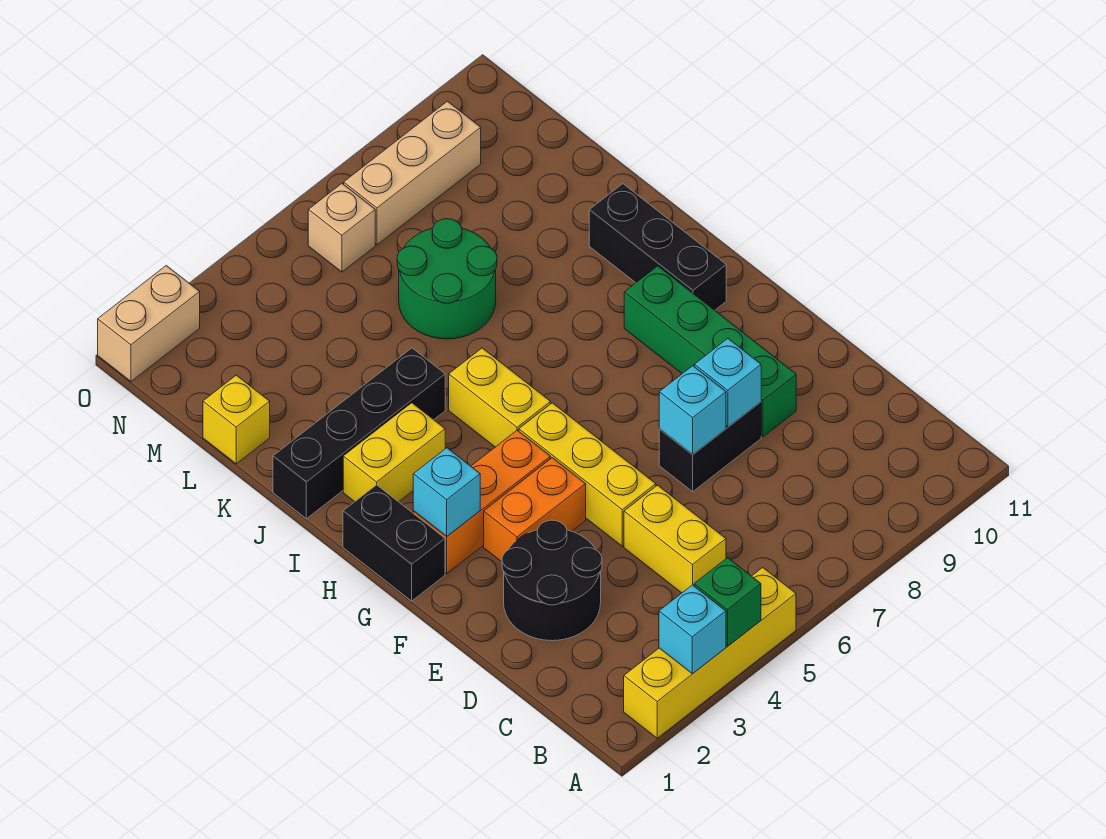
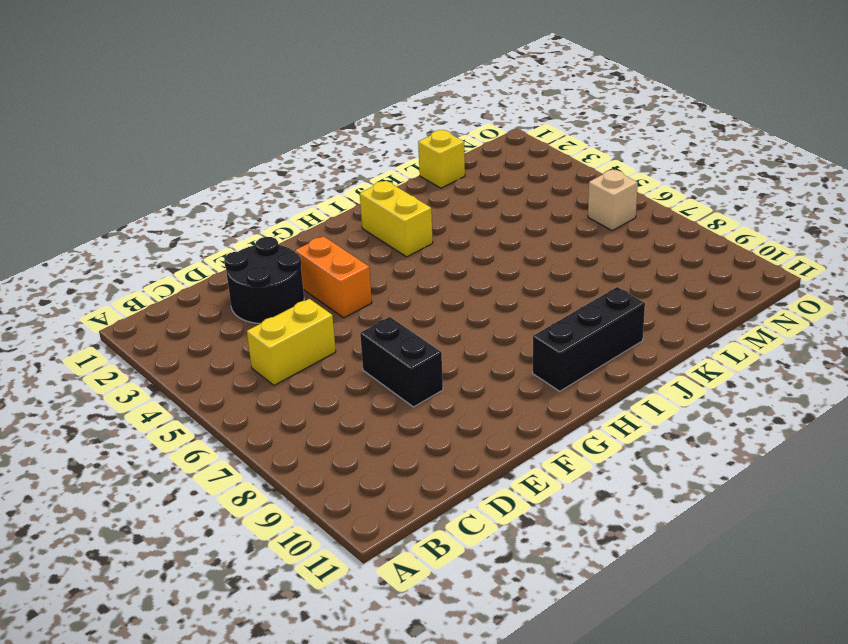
none -> yellow 1x4 brick [624,568,796,738]
none -> yellow 1x3 brick [519,403,656,546]
none -> green 1x4 brick [624,266,796,437]

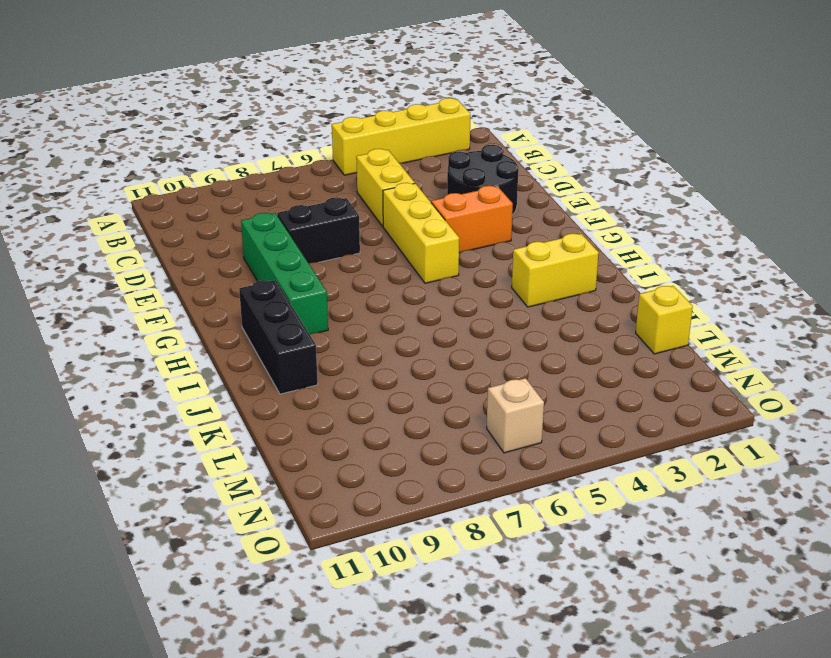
none -> black 1x2 brick [343,485,445,601]
none -> orange 1x3 brick [413,430,551,574]
none -> yellow 1x2 brick [449,348,551,447]

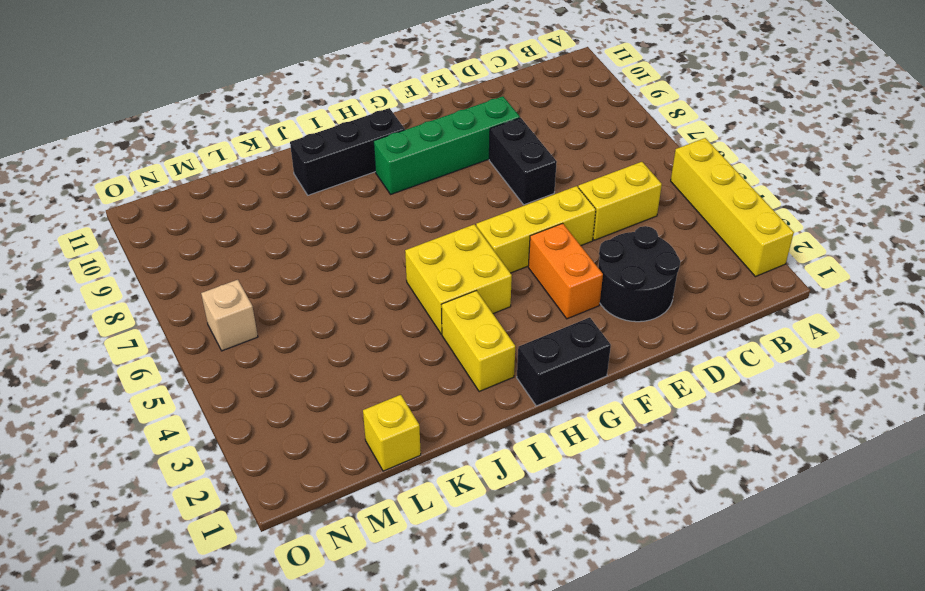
yellow 2x2 brick [405,224,512,334] -> yellow 1x2 brick [449,348,551,447]
none -> orange 1x3 brick [413,430,551,574]
none -> black 1x4 brick [273,348,445,519]
none -> green 2x2 round brick [397,219,497,339]

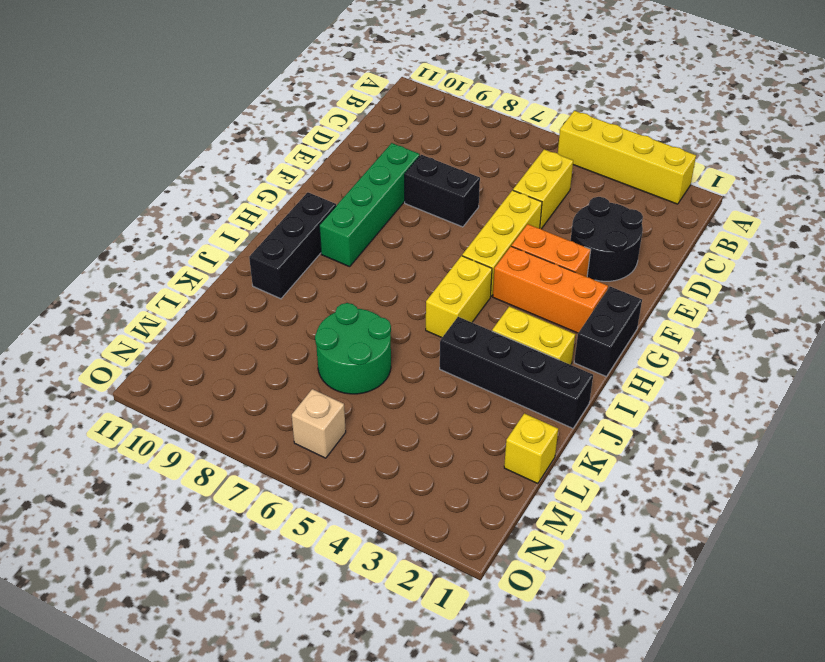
none -> tan 1x3 brick [344,101,481,245]
none -> tan 1x2 brick [98,266,200,381]
none -> cyan 1x1 brick [659,585,726,674]

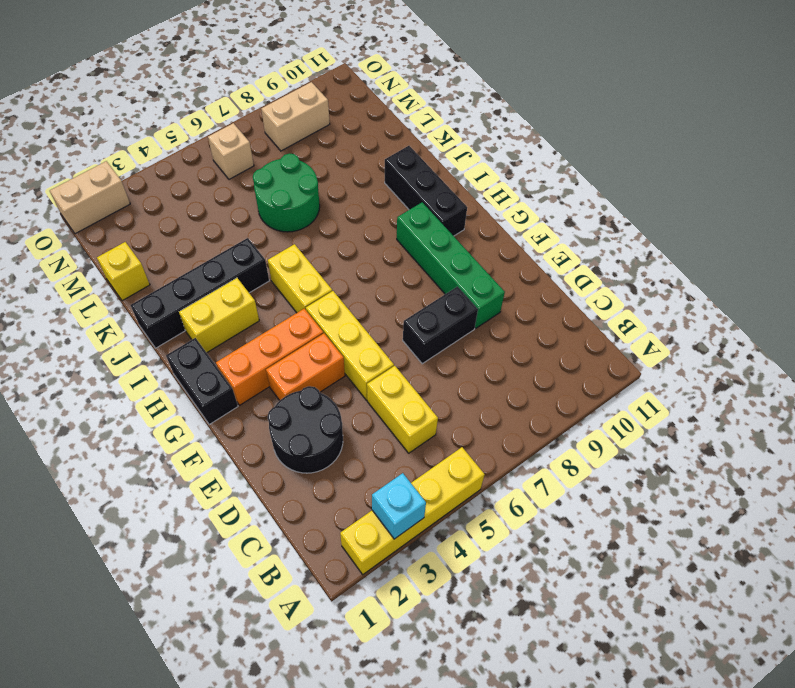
tan 1x2 brick [261,82,330,151] -> tan 1x3 brick [344,101,481,245]
none -> green 1x1 brick [694,558,761,646]
none -> cyan 1x1 brick [659,366,726,454]
none -> cyan 1x1 brick [694,339,761,427]

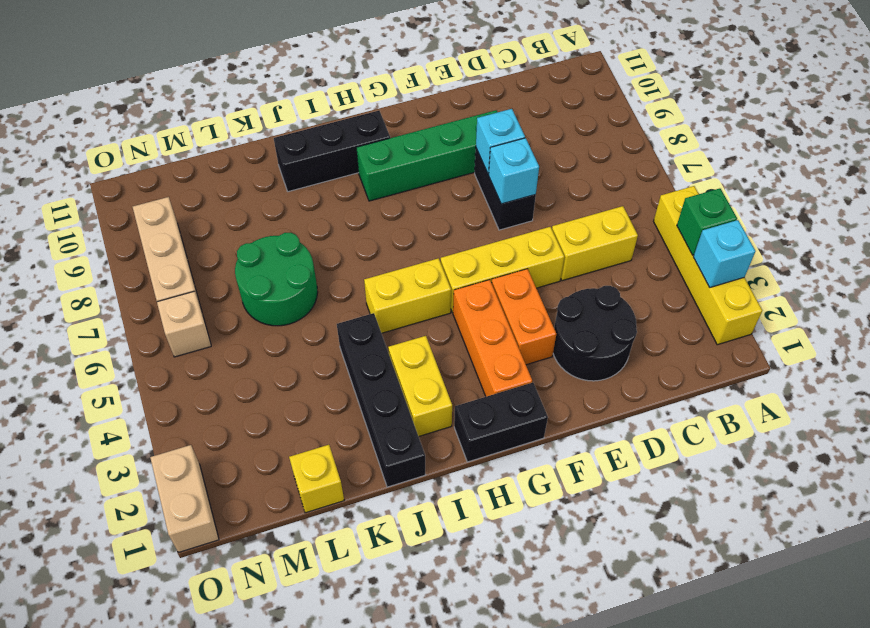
none -> cyan 1x1 brick [413,448,480,536]

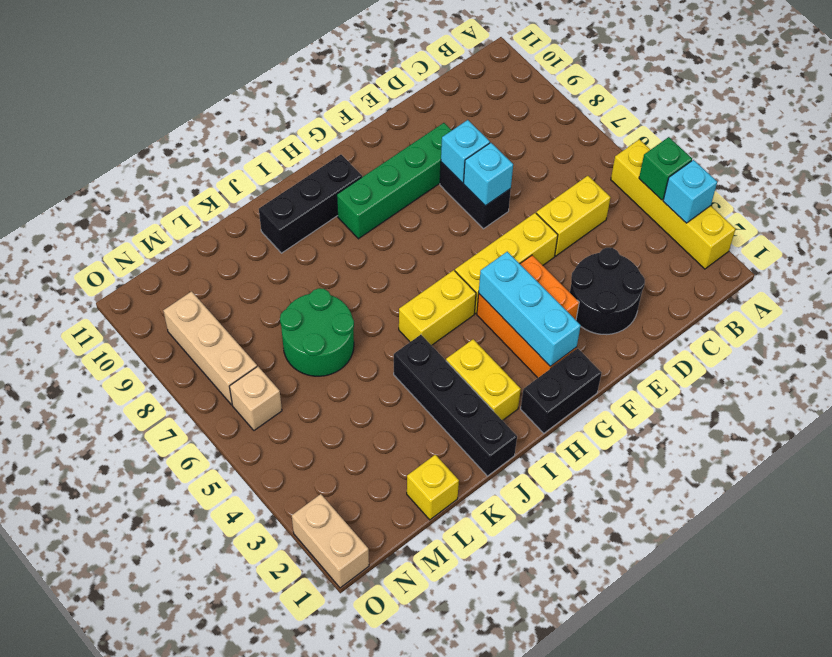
cyan 1x3 brick [479,252,581,366] -> cyan 1x1 brick [413,448,480,536]

